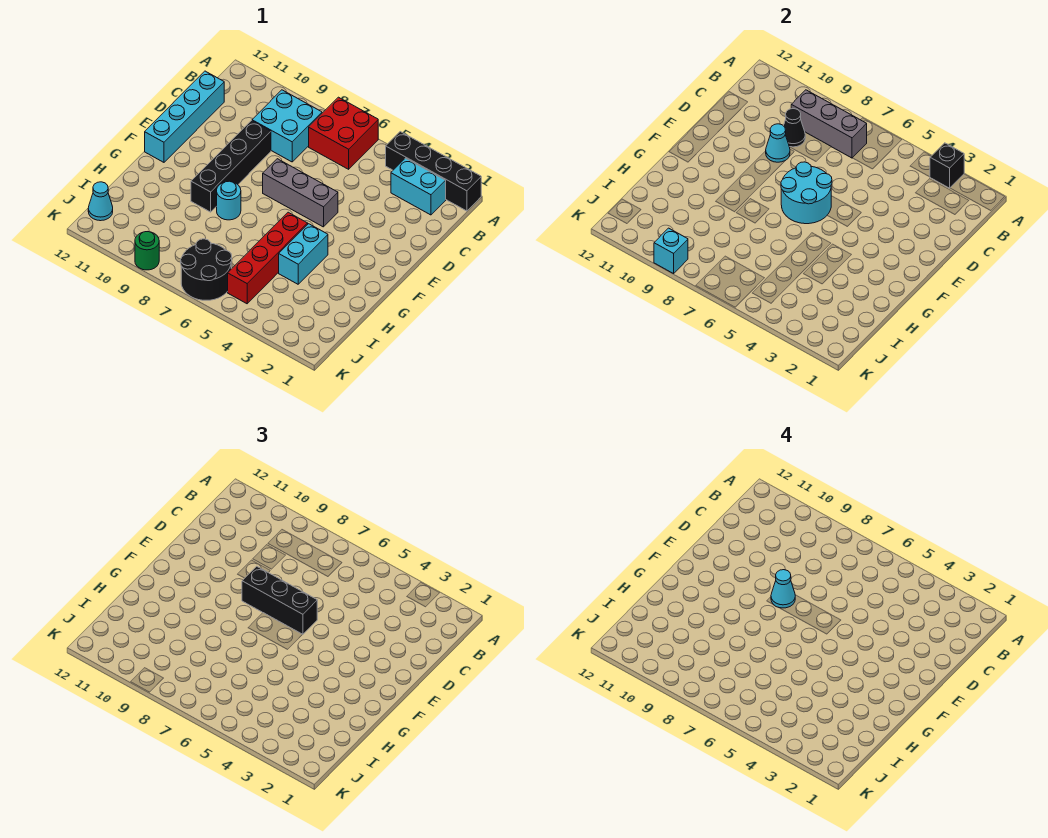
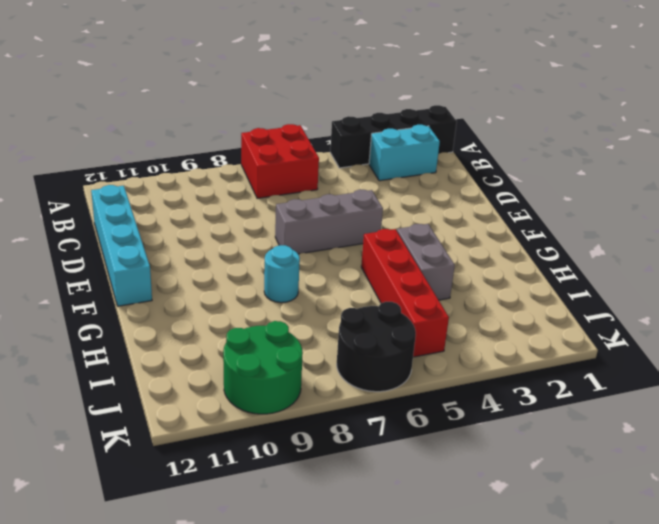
grey 1x2 brick [397,224,455,300] -> cyan 1x2 brick [279,224,328,284]
green 2x2 round brick [223,321,303,414] -> green 1x1 round brick [135,232,159,270]
none -> cyan 2x2 brick [252,90,322,162]
none -> black 1x4 brick [191,121,271,212]
none -> cyan 1x1 cone [88,182,113,221]

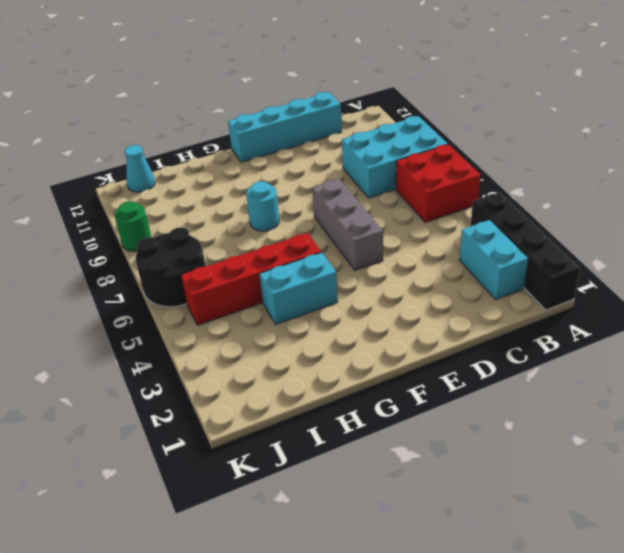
cyan 2x3 brick [342,116,448,198] -> cyan 2x2 brick [252,90,322,162]
none -> black 1x4 brick [191,121,271,212]
none -> black 1x1 brick [930,143,964,188]
none -> grey 1x3 brick [791,90,867,158]

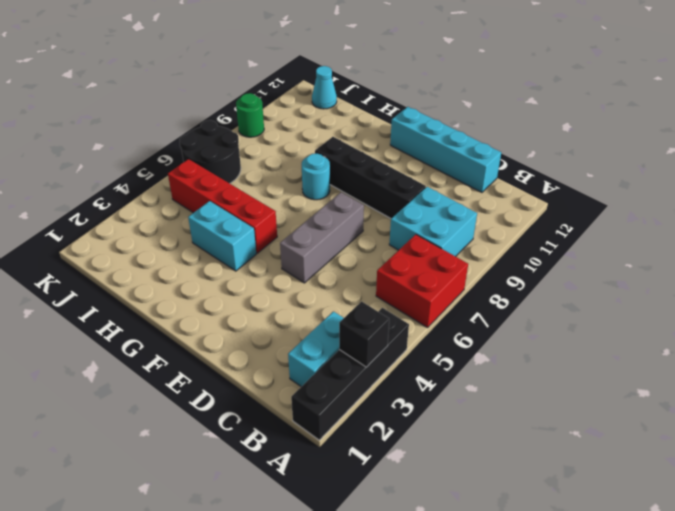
none -> grey 1x3 brick [791,90,867,158]
none -> black 1x1 cone [784,109,805,147]
none -> cyan 1x1 cone [766,124,790,162]

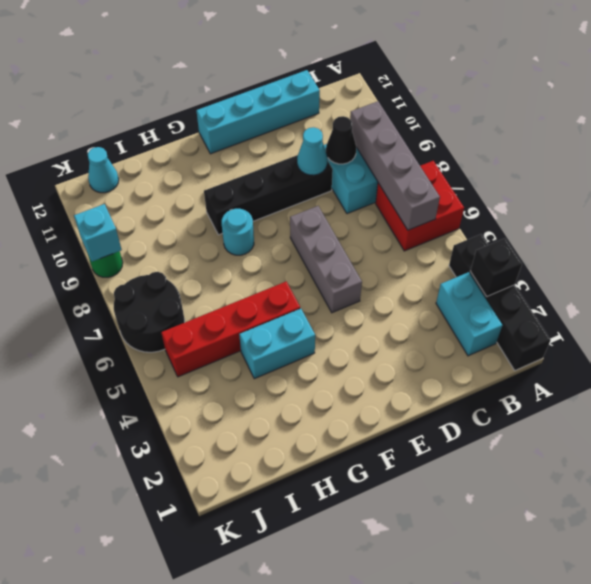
grey 1x4 brick [350,101,440,230] -> grey 1x3 brick [791,90,867,158]
none -> cyan 2x2 round brick [781,162,832,224]
none -> black 1x3 brick [242,566,317,635]
none -> cyan 1x1 cone [771,570,795,608]

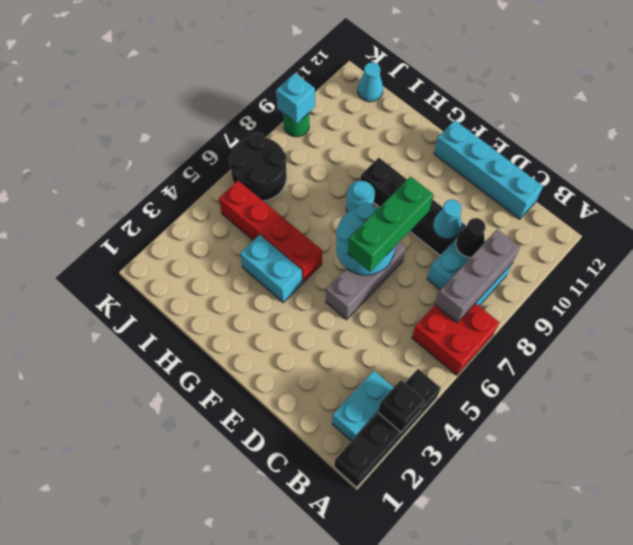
green 1x3 brick [348,177,433,272] -> black 1x3 brick [242,566,317,635]
none -> cyan 1x1 cone [771,570,795,608]

